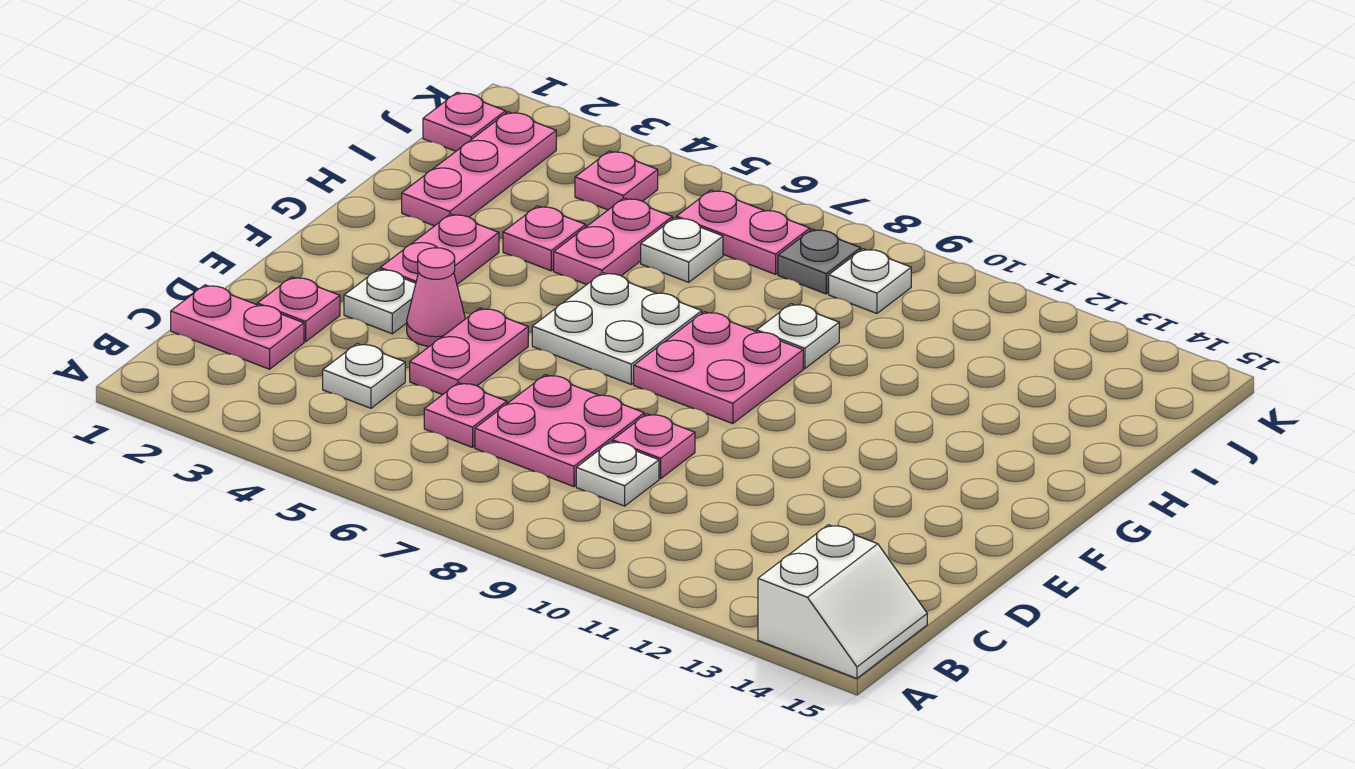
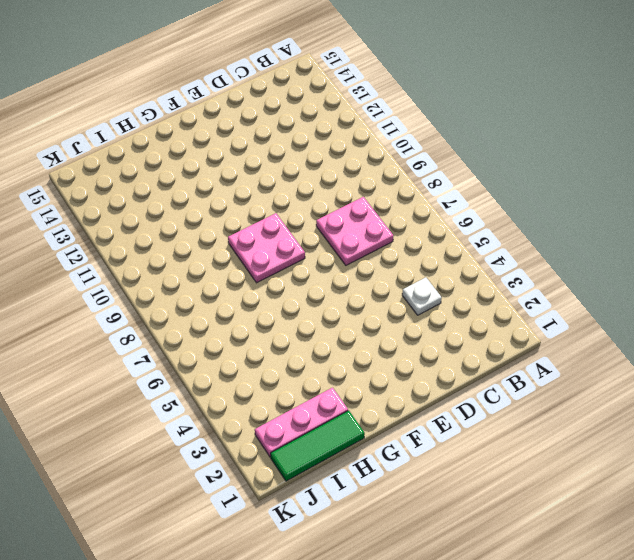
green 1x3 tile [271,411,365,481] -> pink 1x1 plate [423,92,506,151]
none -> white 2x2 slope [758,525,927,678]
none -> pink 1x2 plate [171,285,304,369]
none -> pink 1x1 plate [424,383,507,447]

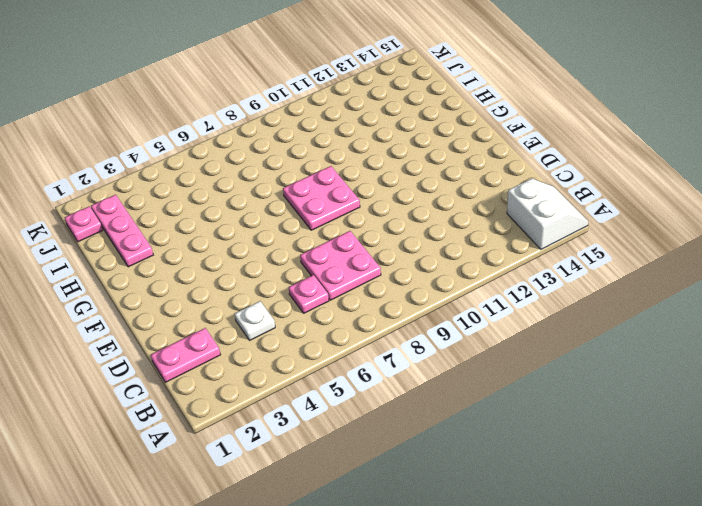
none -> white 1x1 plate [576,441,659,506]
none -> pink 1x1 plate [257,277,340,342]
none -> pink 1x2 plate [410,308,528,395]

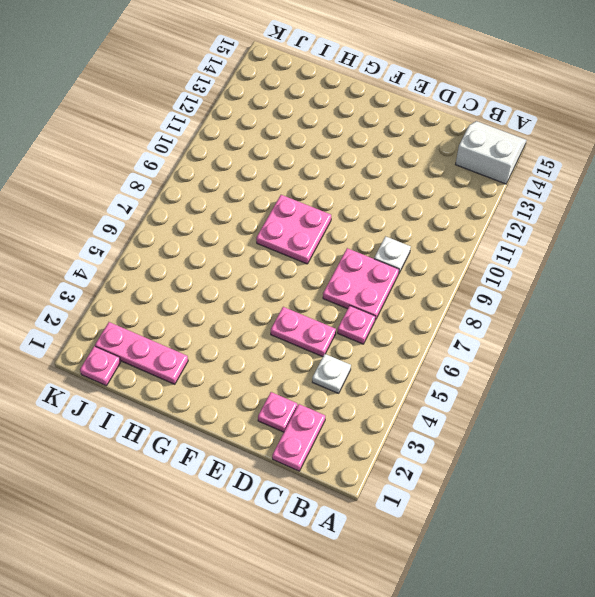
none -> pink 1x1 plate [612,414,695,479]
none -> white 1x1 plate [344,269,416,334]
none -> pink 1x1 cone [407,248,465,347]

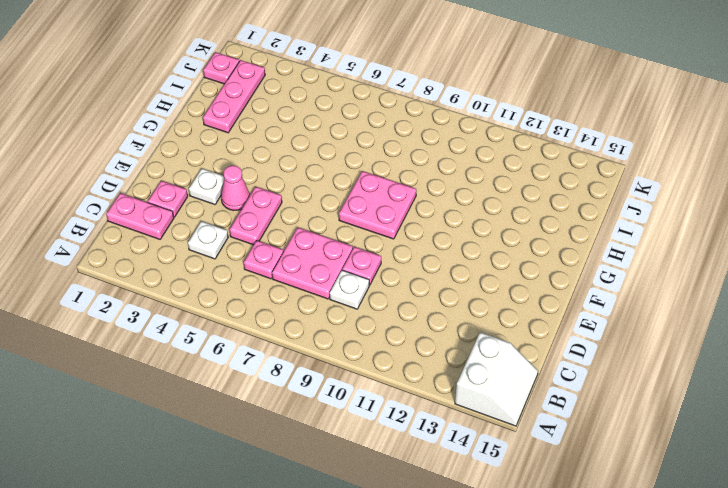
none -> pink 1x2 plate [380,214,499,284]
none -> white 2x2 plate [532,273,702,384]
none -> pink 1x1 plate [503,206,586,271]

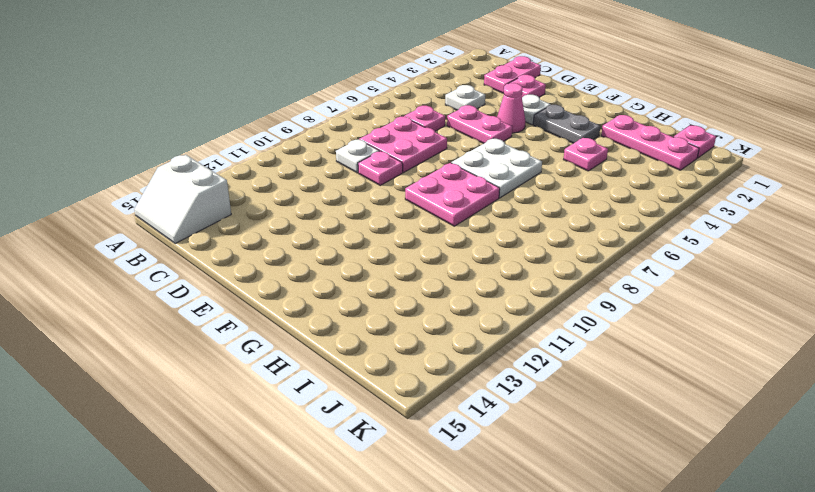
grey 1x2 plate [533,105,600,143] -> pink 1x2 plate [380,214,499,284]
none -> pink 1x2 plate [554,198,672,285]
none -> white 1x1 plate [757,304,839,369]
none -> white 1x1 plate [641,218,723,282]

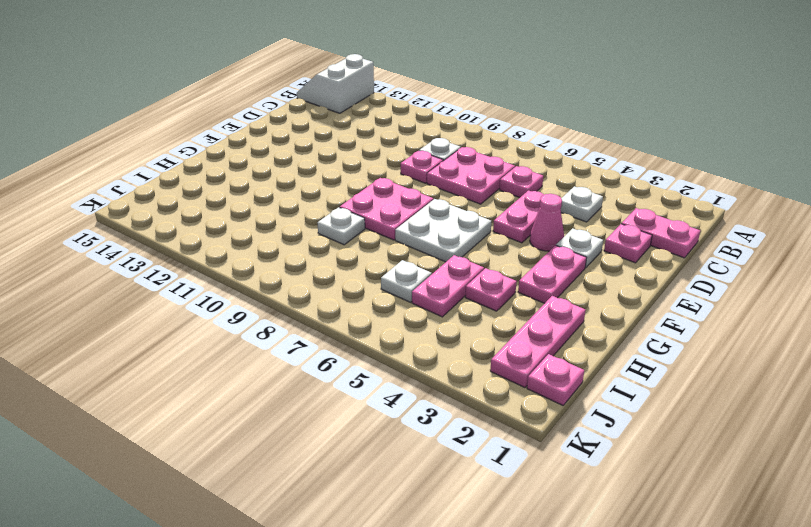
none -> pink 1x1 plate [575,151,658,210]
none -> pink 1x2 plate [677,190,810,274]
none -> grey 1x1 plate [778,229,861,294]

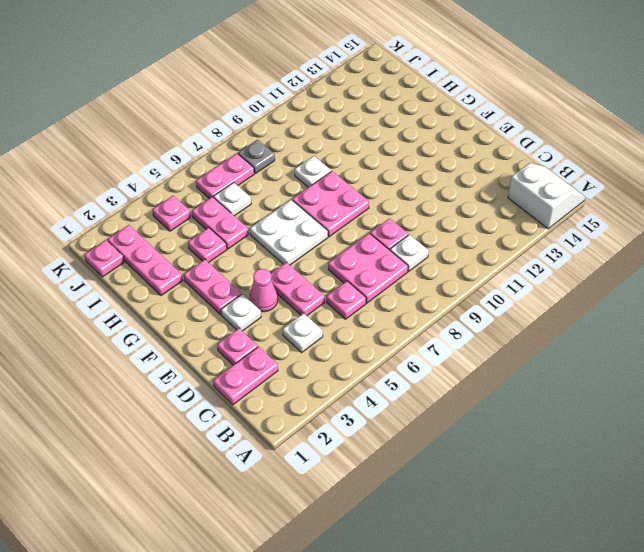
none -> white 1x1 plate [829,249,911,313]

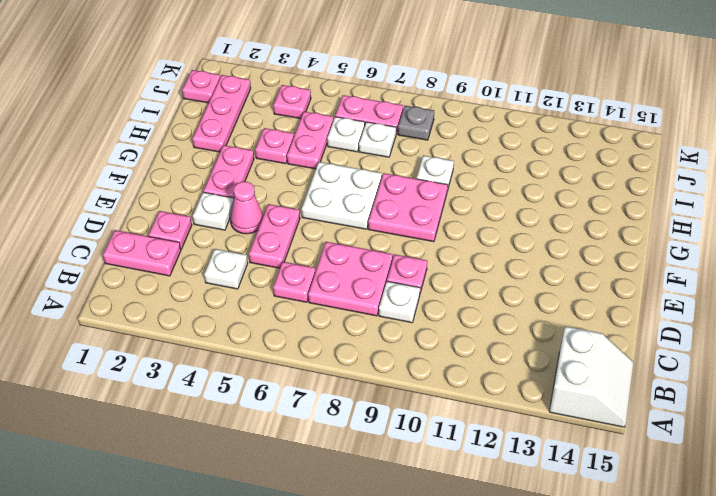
white 1x1 plate [359,122,396,157] -> white 1x1 plate moved to [829,249,911,313]

